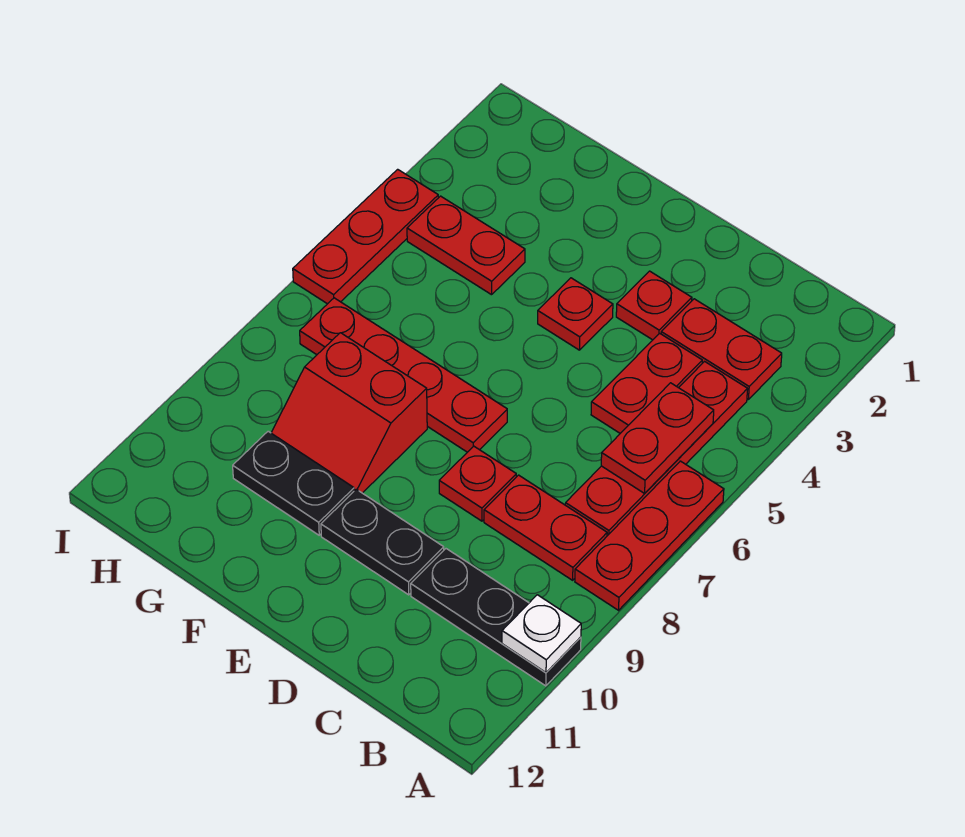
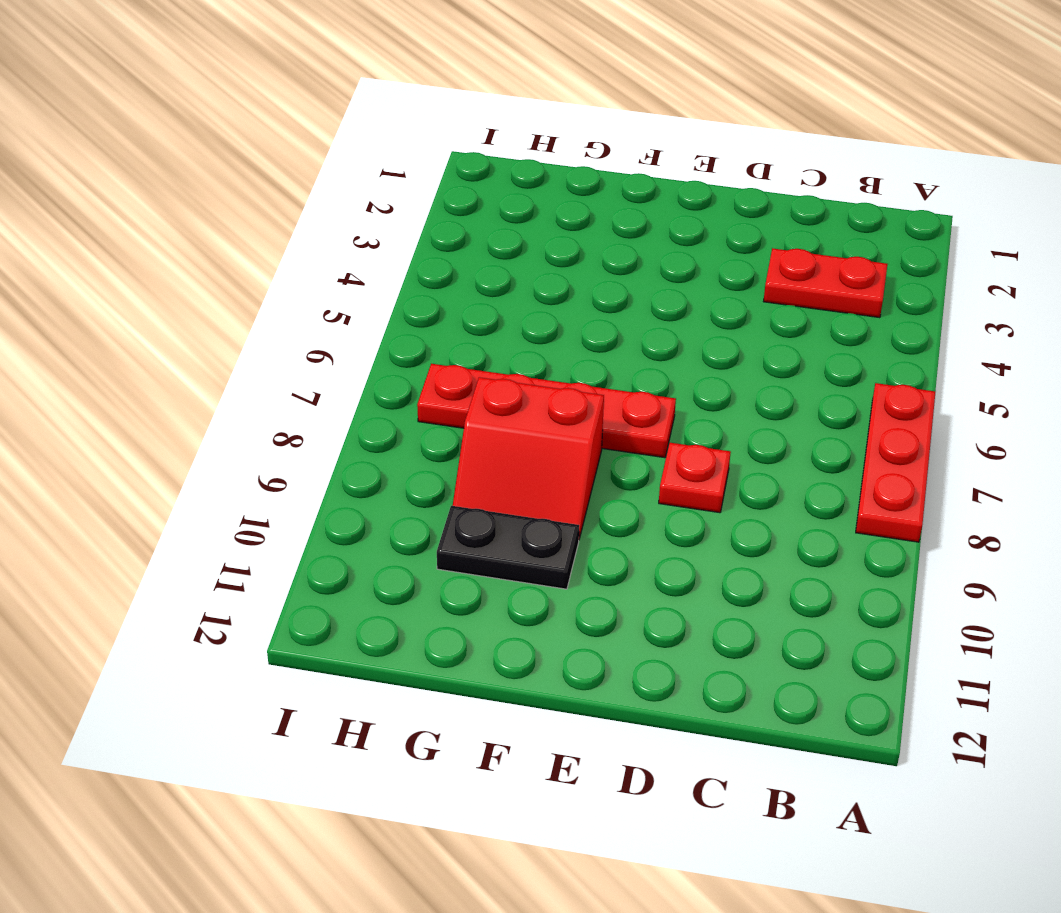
none -> black 1x3 plate [411,549,581,686]
none -> red 1x4 plate [565,362,748,536]
none -> red 1x2 plate [484,475,607,580]

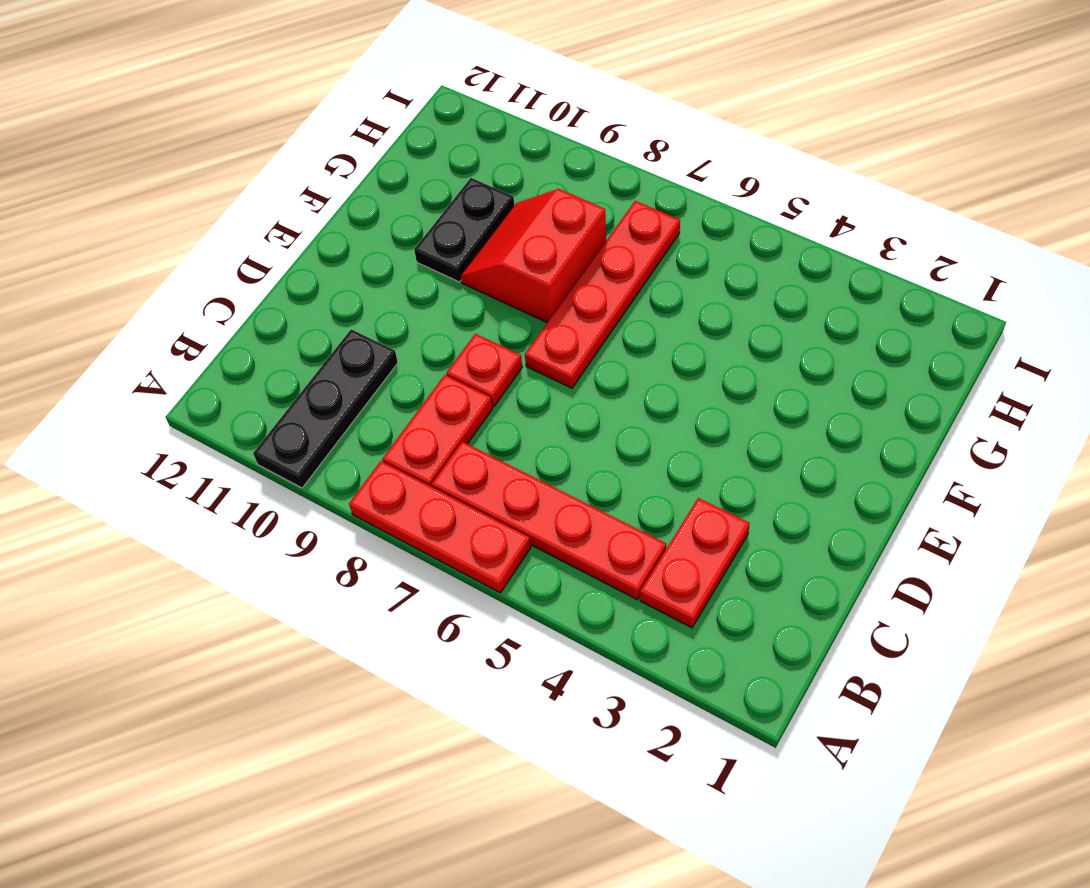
none -> red 1x2 plate [591,333,702,433]
none -> red 1x1 plate [616,271,692,340]
none -> black 1x2 plate [321,489,444,595]

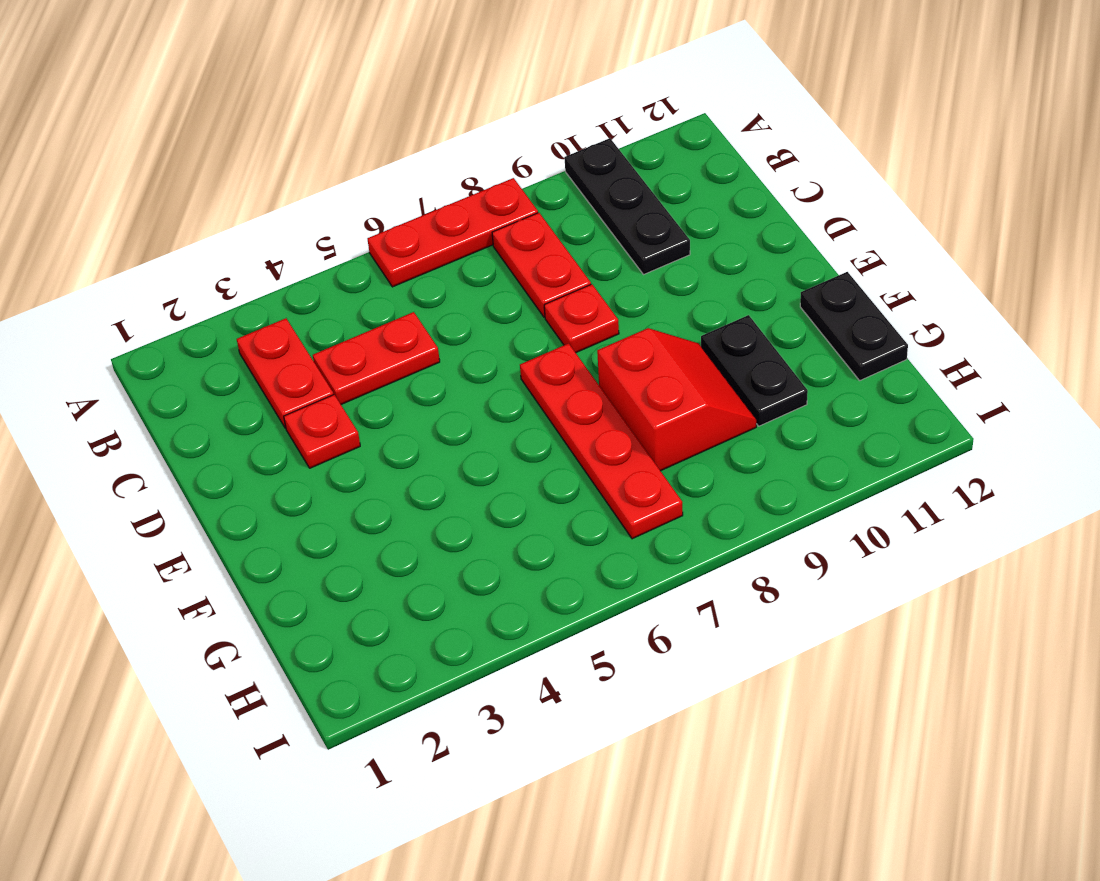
black 1x2 plate [800,272,908,380] -> black 1x2 plate moved to [321,489,444,595]
none -> red 1x4 plate [565,362,748,536]
none -> red 1x1 plate [538,278,613,350]
none -> red 1x2 plate [407,196,525,295]

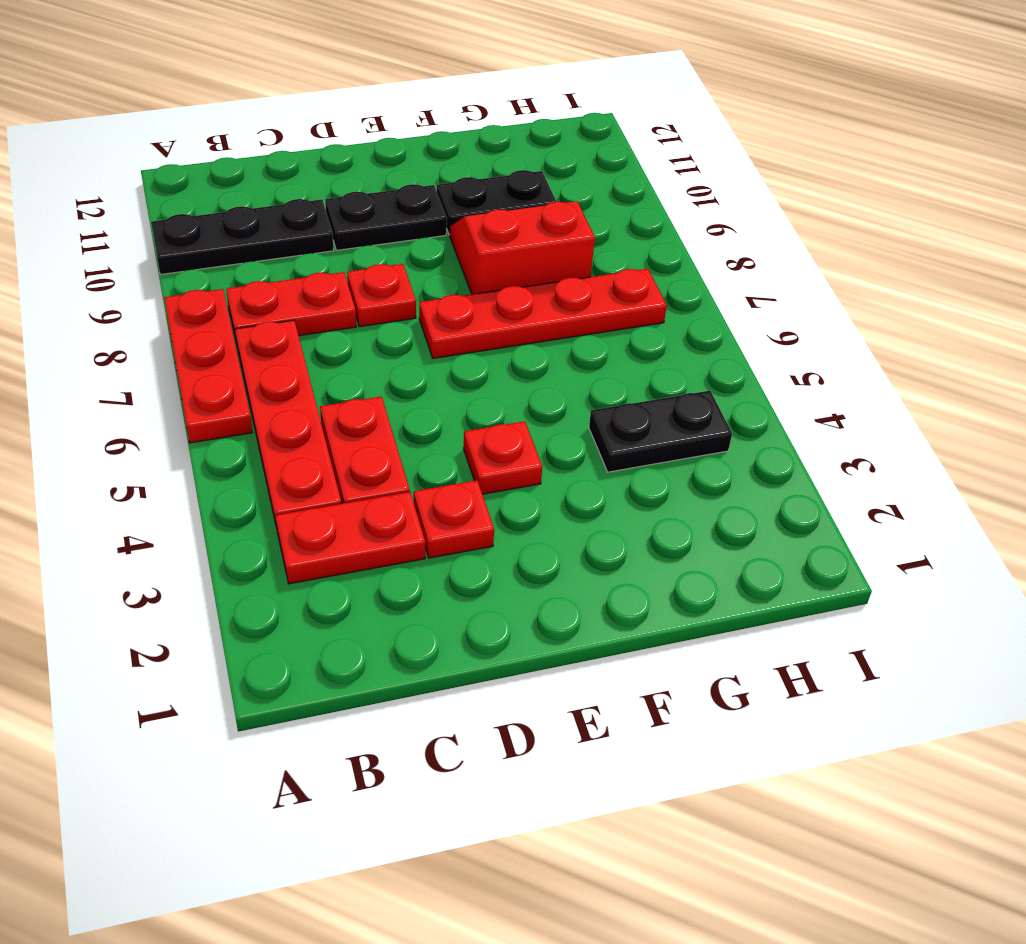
black 1x2 plate [589,391,732,472] -> red 1x2 plate [407,196,525,295]
none -> red 1x3 plate [293,169,438,304]
none -> white 1x1 plate [502,595,581,672]
none -> red 1x2 plate [601,383,714,493]

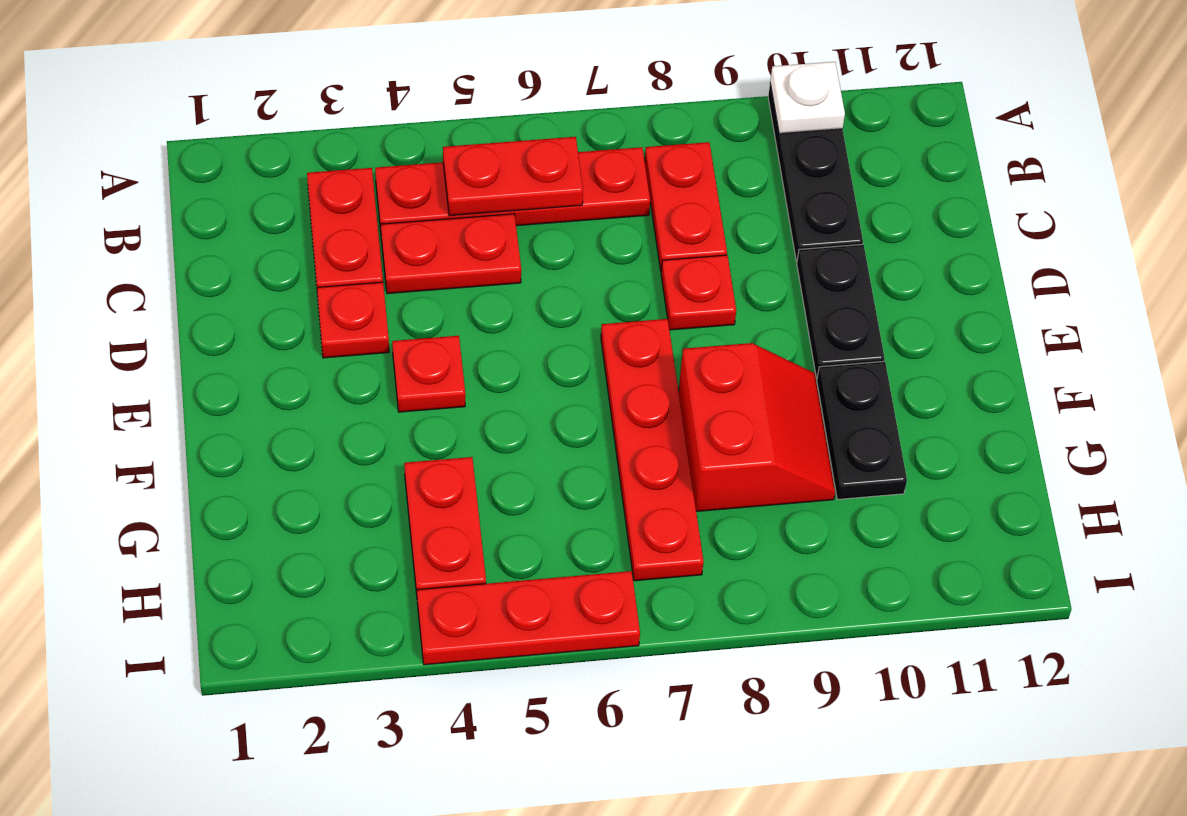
none -> red 1x3 plate [575,461,724,610]

